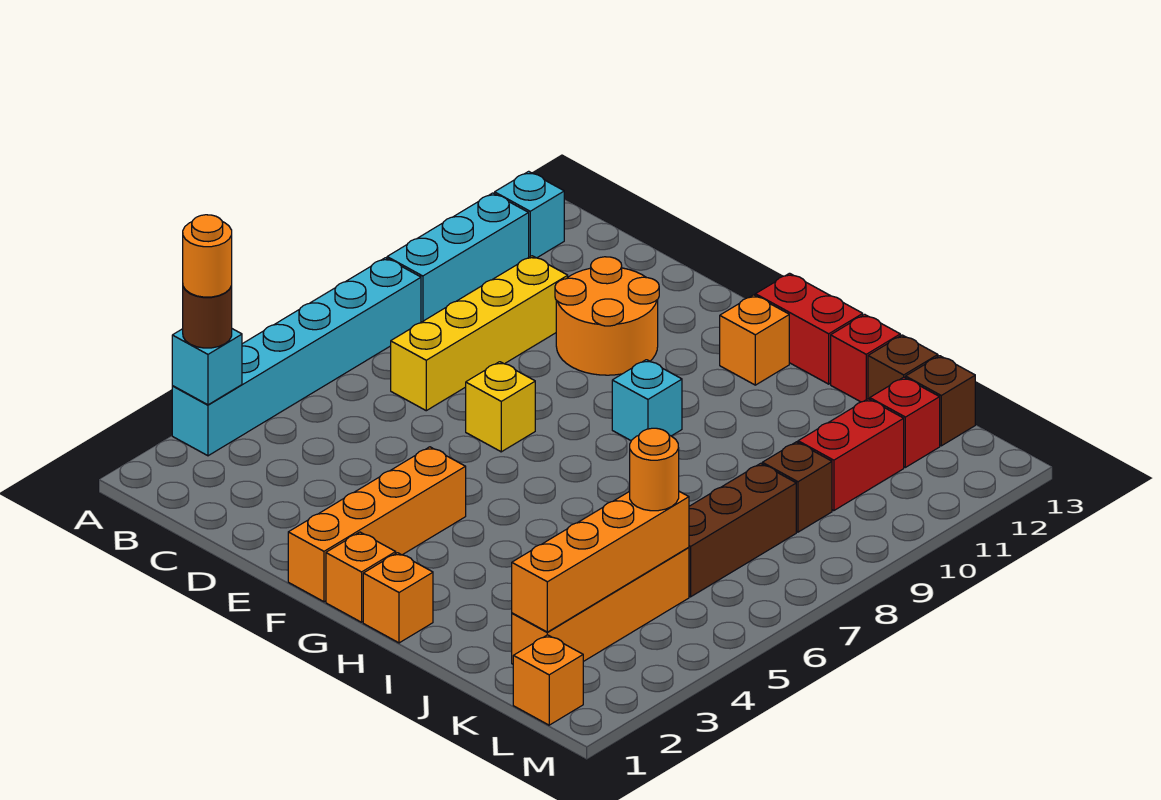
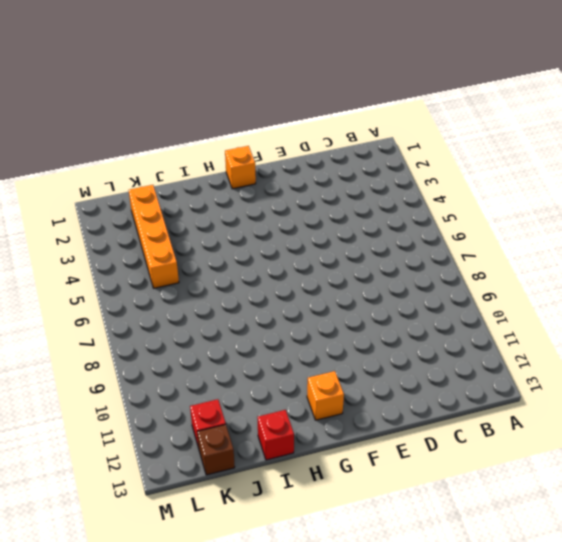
none -> cyan 1x6 brick [172,258,421,456]
none -> cyan 1x3 brick [387,193,529,322]
none -> cyan 1x1 brick [495,171,564,258]

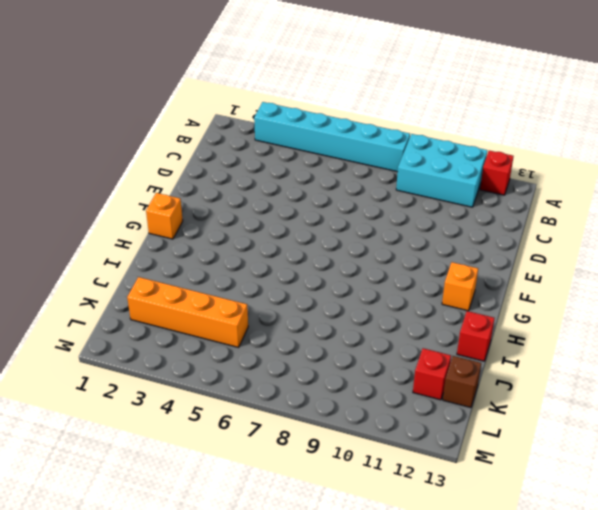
cyan 2x3 brick [396,134,487,207] -> cyan 1x3 brick [387,193,529,322]
red 1x1 brick [480,151,514,195] -> cyan 1x1 brick [495,171,564,258]
none -> yellow 1x4 brick [391,256,568,411]
none -> orange 2x2 round brick [555,257,659,375]
none -> yellow 1x1 brick [466,362,535,452]

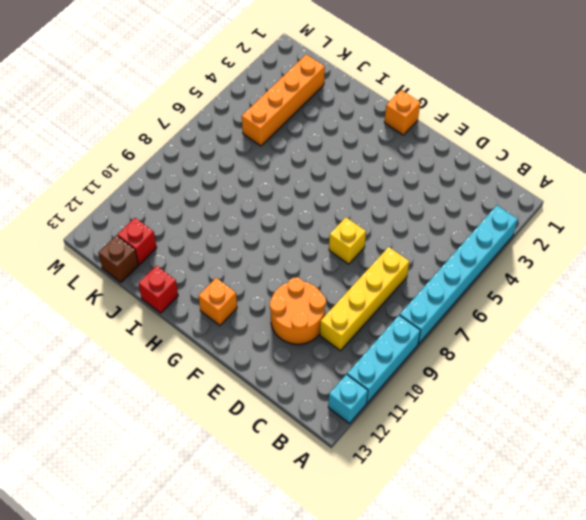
none -> orange 1x4 brick [288,447,466,602]
none -> cyan 1x1 brick [612,360,682,441]
none -> red 1x2 brick [755,273,863,384]

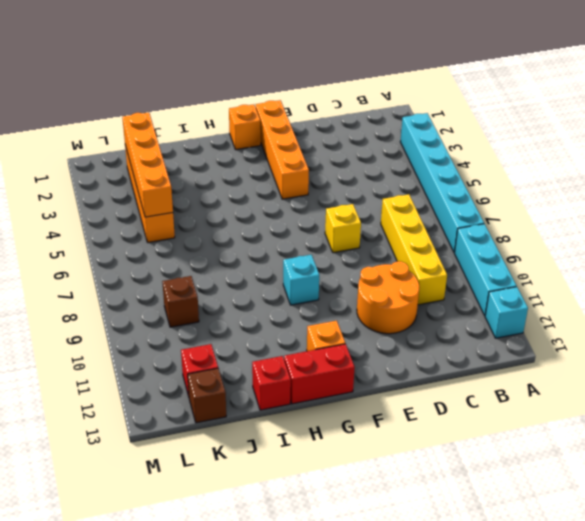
none -> orange 1x1 brick [363,553,433,643]
none -> brown 1x1 brick [868,335,938,399]
none -> brown 1x3 brick [689,463,796,597]

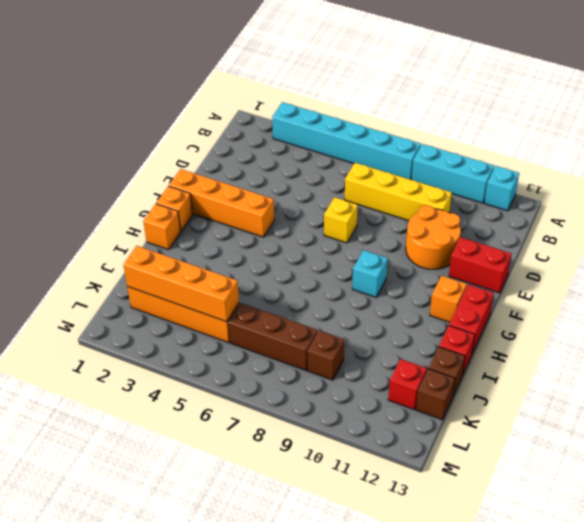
red 1x2 brick [449,237,511,293] -> red 1x2 brick moved to [798,399,904,511]
none -> orange 1x1 brick [513,635,583,725]
none -> cyan 1x1 brick [172,329,242,405]
none -> brown 1x1 round brick [183,286,232,348]

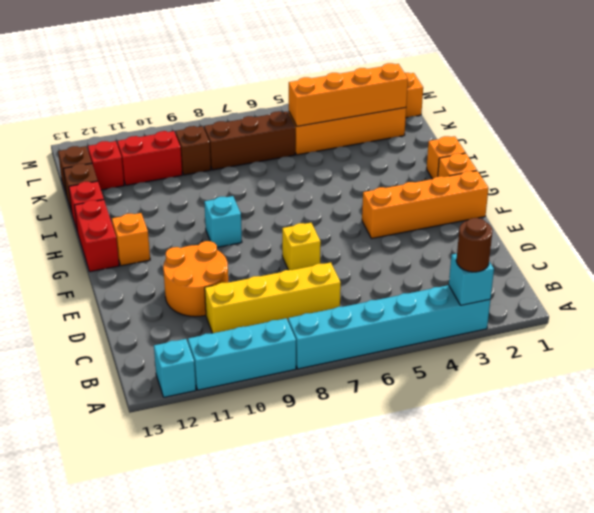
none -> orange 1x1 round brick [630,428,679,511]
none -> orange 1x1 round brick [183,215,232,297]

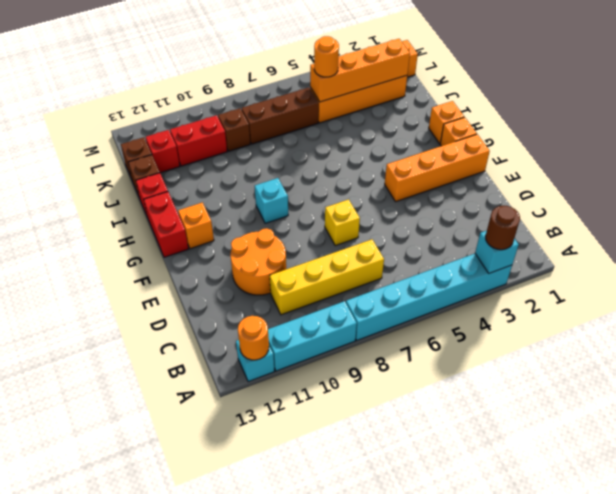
orange 1x1 round brick [238,316,269,360] -> orange 1x1 round brick moved to [183,215,232,297]

